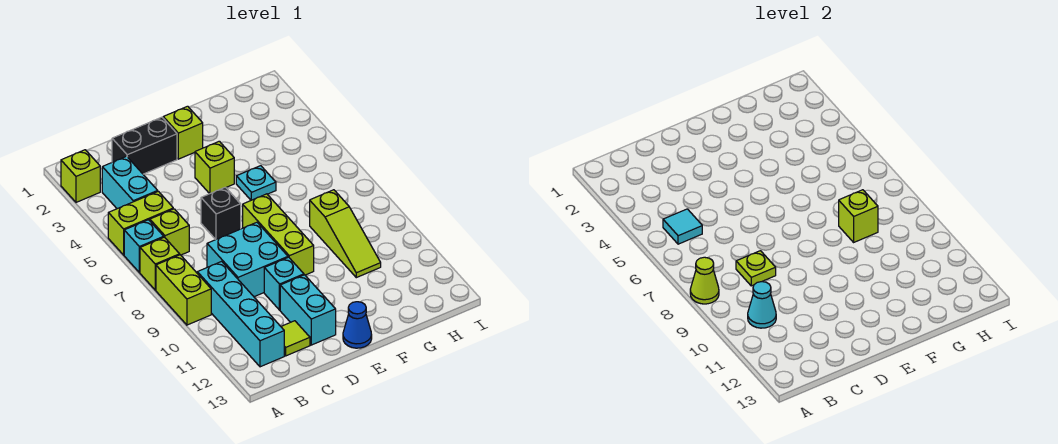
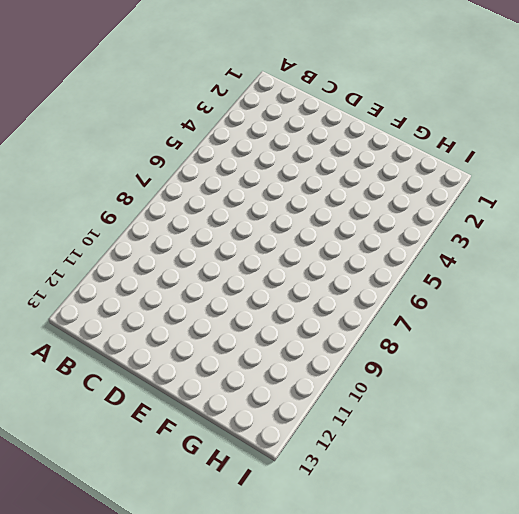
none -> lime 1x1 brick [61,150,100,202]
none -> lime 1x2 brick [108,191,173,255]
none -> cyan 1x1 brick [124,220,164,273]

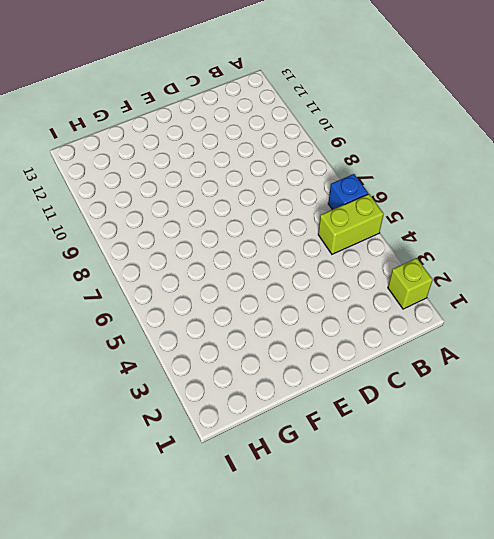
blue 1x1 brick [328,174,368,210] -> cyan 1x1 brick [124,220,164,273]
none -> lime 1x1 brick [140,237,180,290]
none -> lime 1x2 brick [156,255,211,325]
none -> cyan 1x2 brick [102,156,158,209]

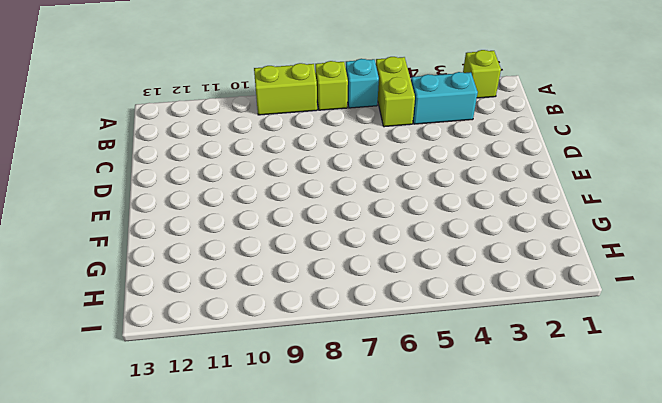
none -> lime 1x1 brick [150,209,189,255]
none -> cyan 1x4 brick [197,261,284,367]
none -> black 1x2 brick [112,117,177,174]

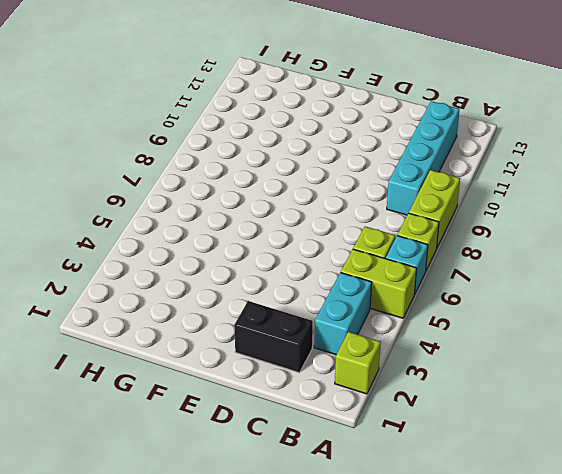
none -> cyan 2x2 brick [207,222,288,297]
none -> lime 1x1 tile [281,321,310,356]
none -> black 1x1 brick [201,187,241,239]

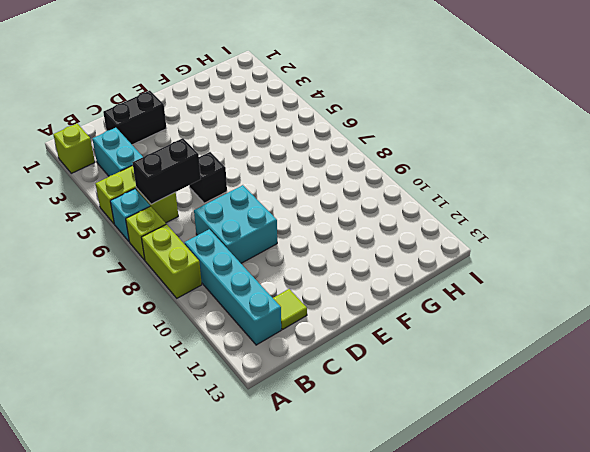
black 1x2 brick [133,138,201,204] -> none
none -> cyan 1x1 brick [264,257,304,310]
none -> cyan 1x2 brick [280,275,336,345]
none -> lime 1x1 brick [163,106,203,159]

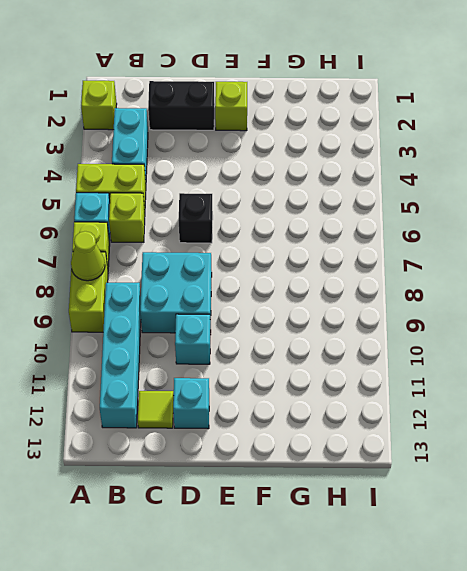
cyan 1x1 brick [173,378,209,429] -> cyan 1x2 brick [280,275,336,345]
none -> lime 1x1 brick [195,141,234,194]
none -> lime 1x3 brick [243,194,314,275]
none -> blue 1x1 cone [343,302,372,348]

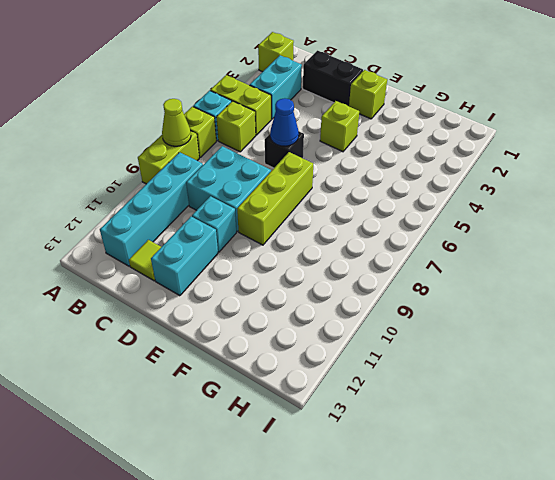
blue 1x1 cone [270,98,299,146] -> blue 1x1 cone moved to [343,302,372,348]
none -> cyan 1x1 plate [236,166,276,200]
none -> lime 1x3 slope [310,190,381,278]
none -> cyan 1x1 tile [663,209,702,244]

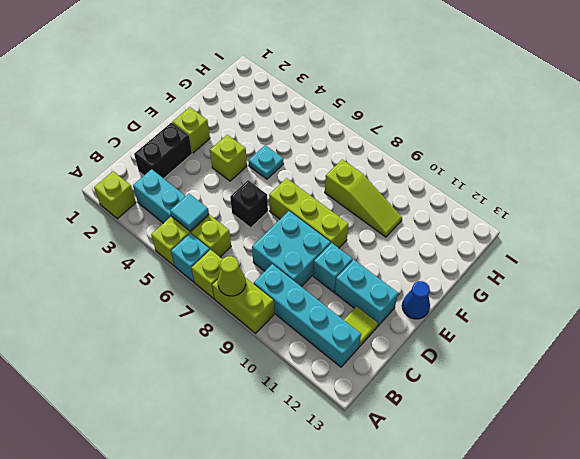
none -> cyan 1x1 cone [748,282,776,328]
none -> lime 1x1 plate [736,251,776,286]
none -> lime 1x1 brick [839,190,878,242]

